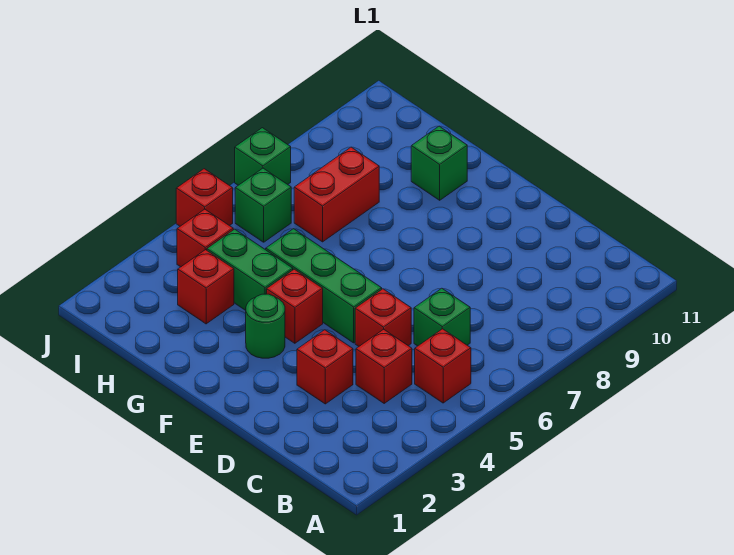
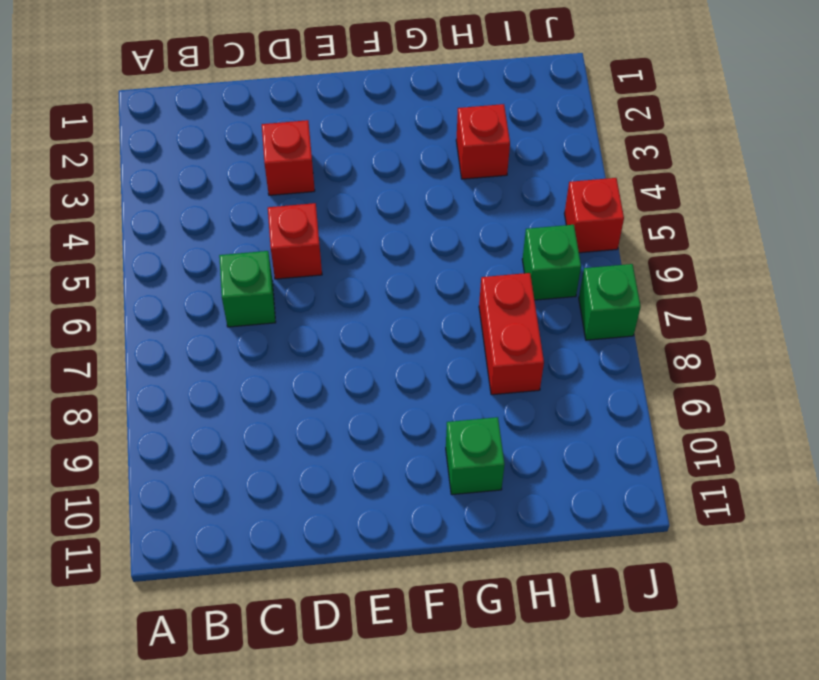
none -> red 1x1 brick [415,329,471,403]
none -> red 1x1 brick [356,329,412,403]
none -> green 1x3 brick [265,229,382,343]

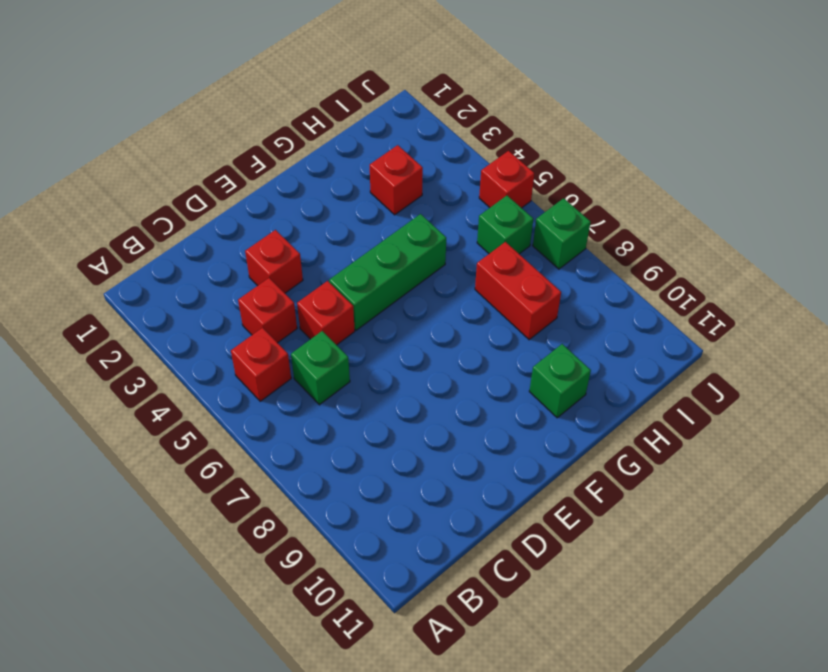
none -> green 1x1 round brick [246,294,285,358]
none -> red 1x1 brick [267,269,323,343]
none -> green 1x2 brick [207,229,293,310]

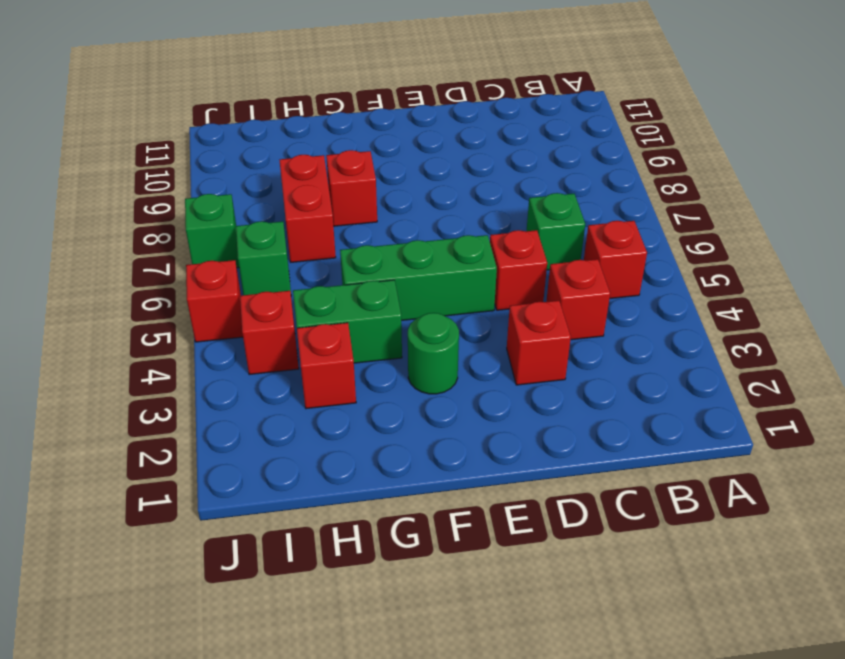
red 1x1 brick [326,150,377,226] -> red 1x1 brick moved to [267,269,323,343]
none -> green 1x1 brick [411,126,467,200]

